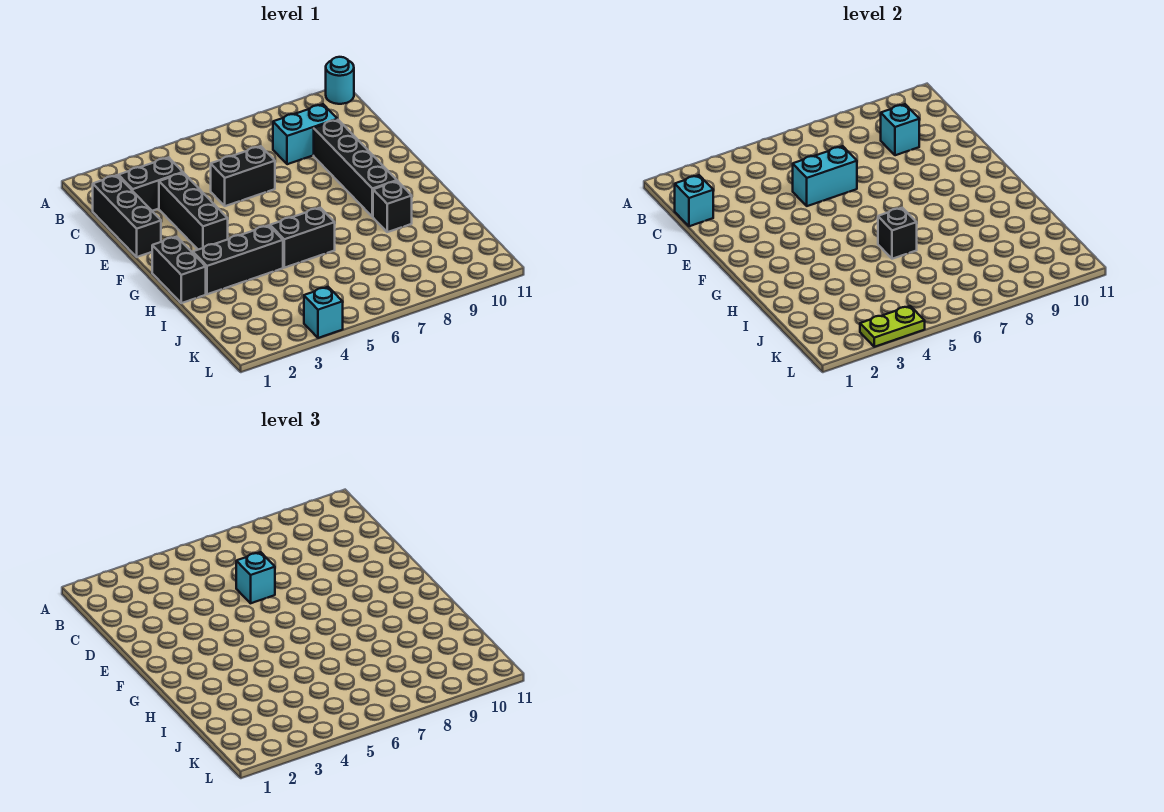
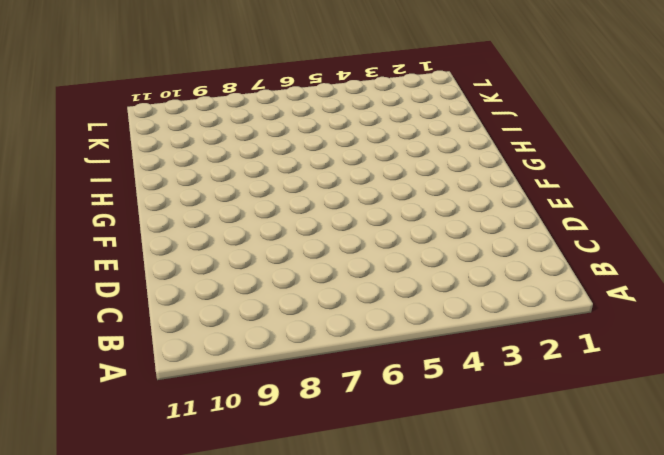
none -> cyan 1x1 round brick [326,57,354,104]
none -> black 1x3 brick [93,175,161,257]
none -> black 1x2 brick [118,157,183,211]

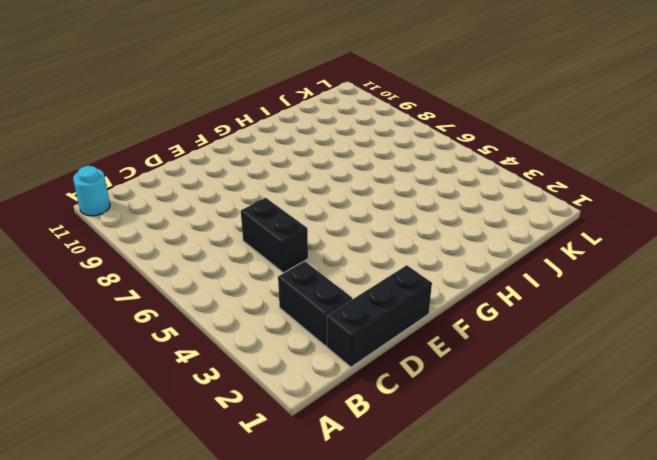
none -> cyan 1x2 brick [273,104,337,164]
none -> black 1x3 brick [159,173,228,250]
none -> black 1x4 brick [314,120,397,217]

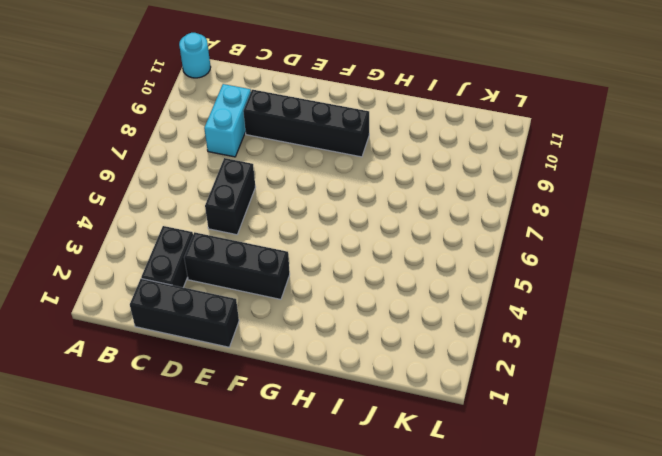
none -> black 1x2 brick [152,237,206,303]
none -> black 1x3 brick [193,225,283,294]
none -> black 1x2 brick [270,208,335,268]

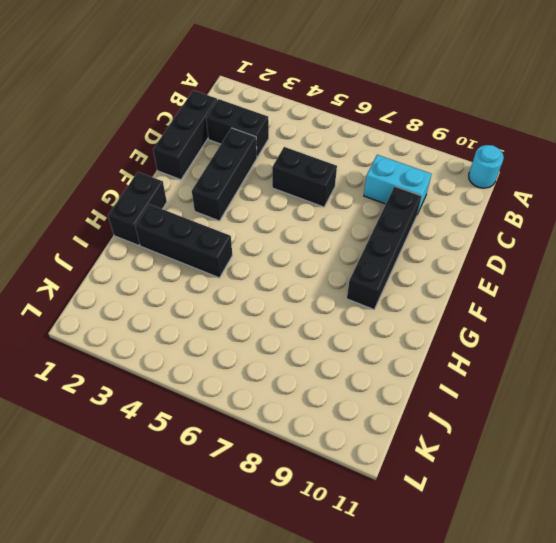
none -> black 1x2 brick [270,208,335,268]
none -> black 1x1 brick [373,181,412,232]
none -> cyan 1x1 brick [304,287,343,338]

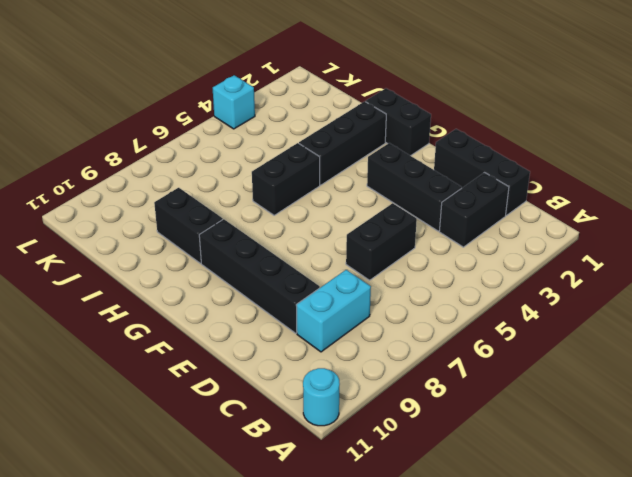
black 1x2 brick [154,188,223,263] -> black 1x1 brick [373,181,412,232]
none -> cyan 1x1 brick [675,175,713,226]
none -> cyan 1x1 brick [881,104,919,155]
none -> cyan 1x2 brick [793,146,857,206]

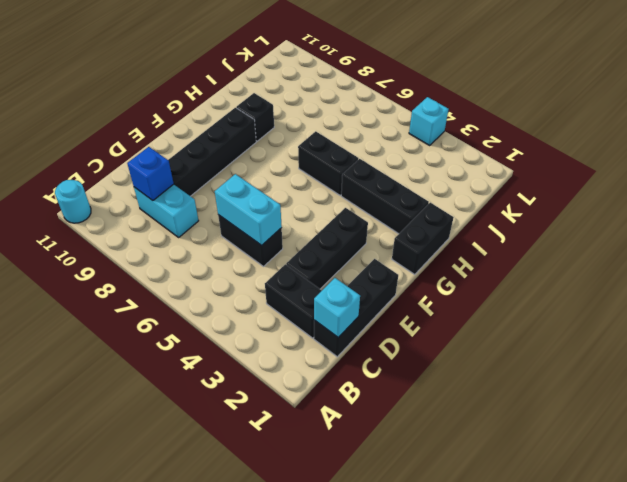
blue 1x1 brick [127,147,174,201] -> cyan 1x1 brick [881,104,919,155]
none -> black 1x1 brick [878,208,917,259]
none -> lime 1x2 plate [860,306,925,347]
none -> cyan 1x1 brick [236,552,275,603]

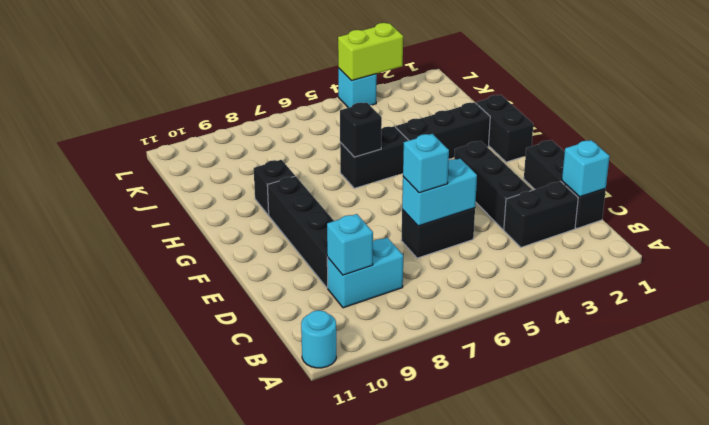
lime 1x2 brick [338,23,403,81] -> lime 1x2 plate [860,306,925,347]

